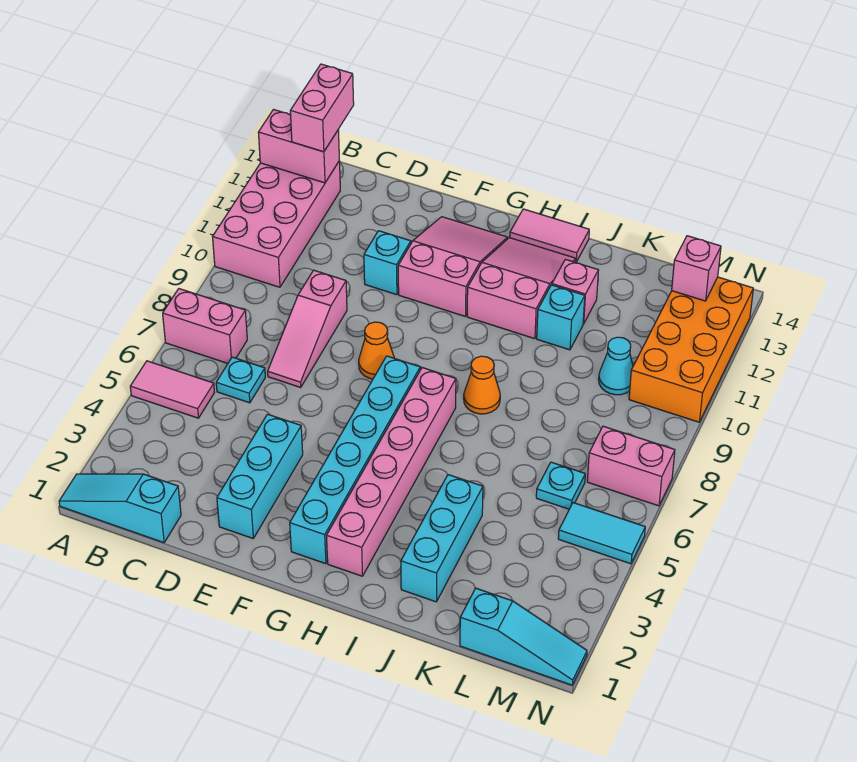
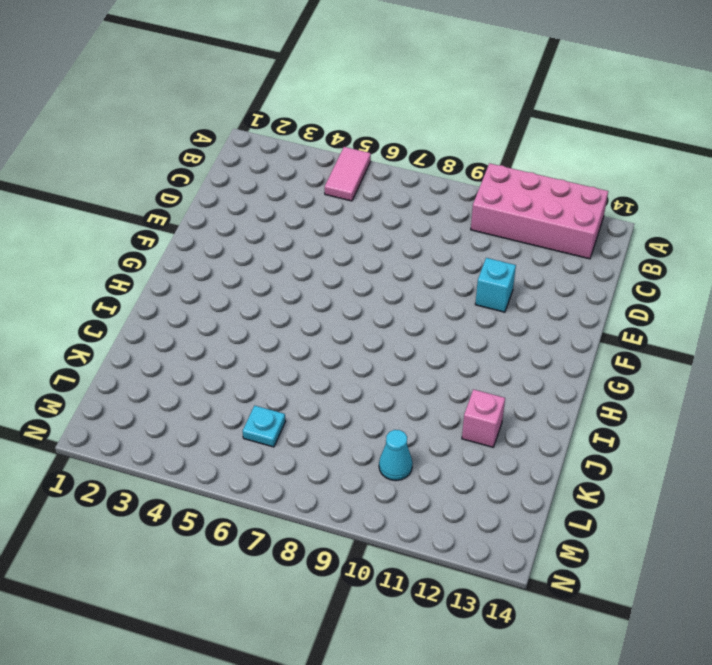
none -> cyan 1x3 slope [59,474,181,543]
none -> pink 1x2 brick [163,289,247,363]
none -> cyan 1x1 plate [216,357,265,403]

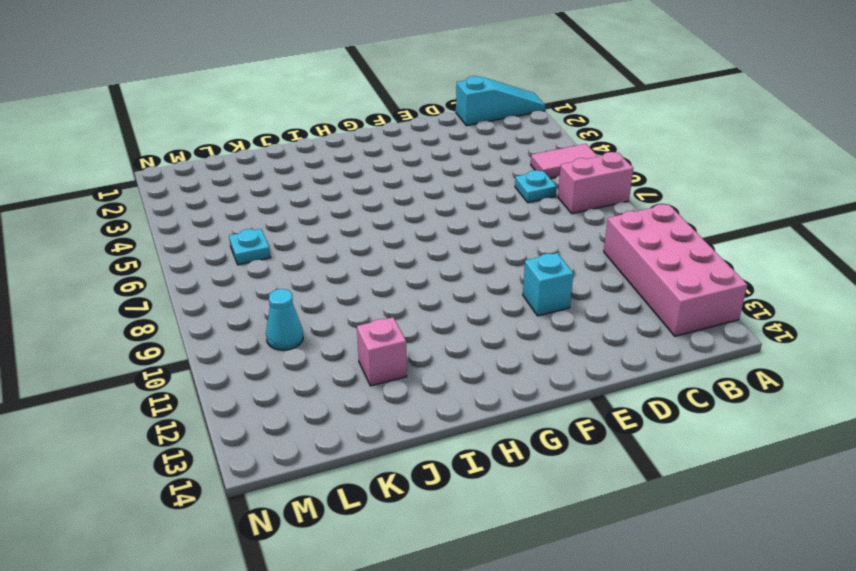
none -> pink 1x3 slope [268,270,347,387]
none -> cyan 1x3 brick [217,414,303,538]
none -> orange 1x1 cone [359,322,394,379]

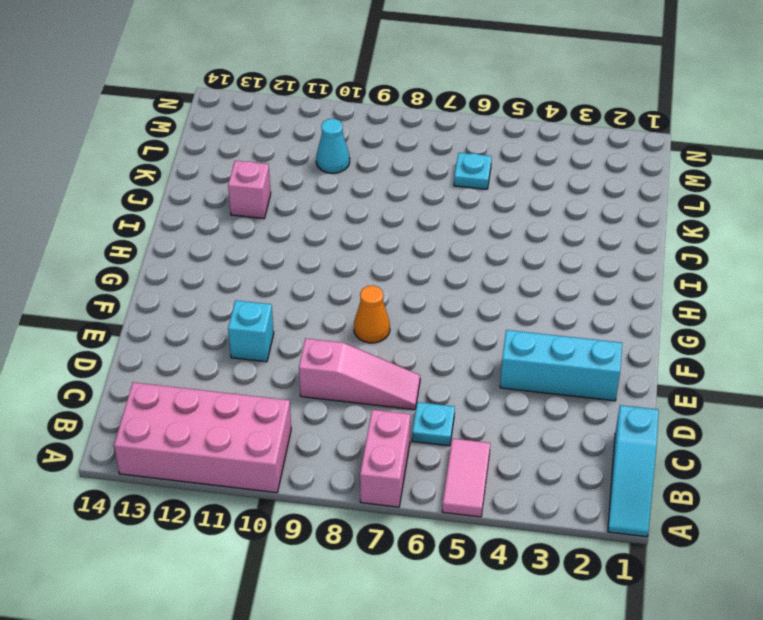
none -> pink 2x3 slope [398,217,508,316]
none -> cyan 1x6 brick [290,356,420,564]
none -> pink 1x6 brick [327,368,456,576]

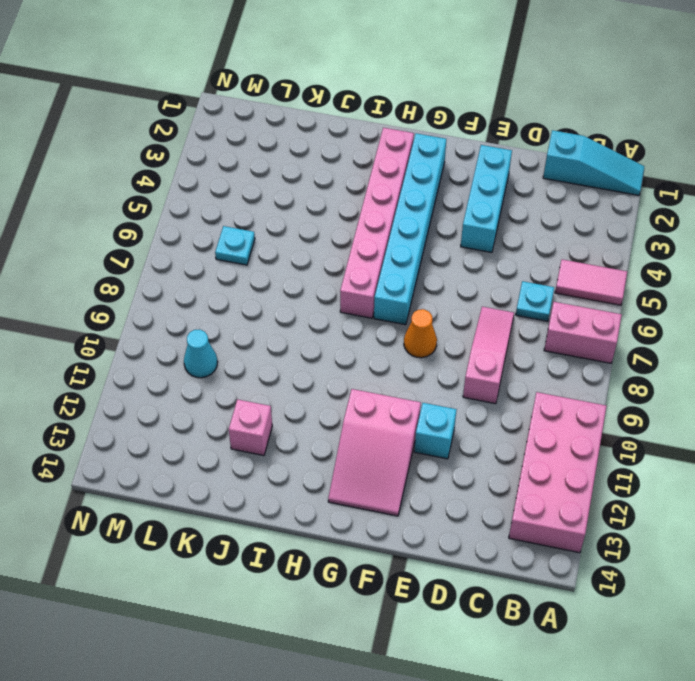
none -> pink 2x3 slope [467,238,576,339]
none -> pink 1x2 tile [510,209,589,262]
none -> orange 1x1 cone [464,356,500,414]

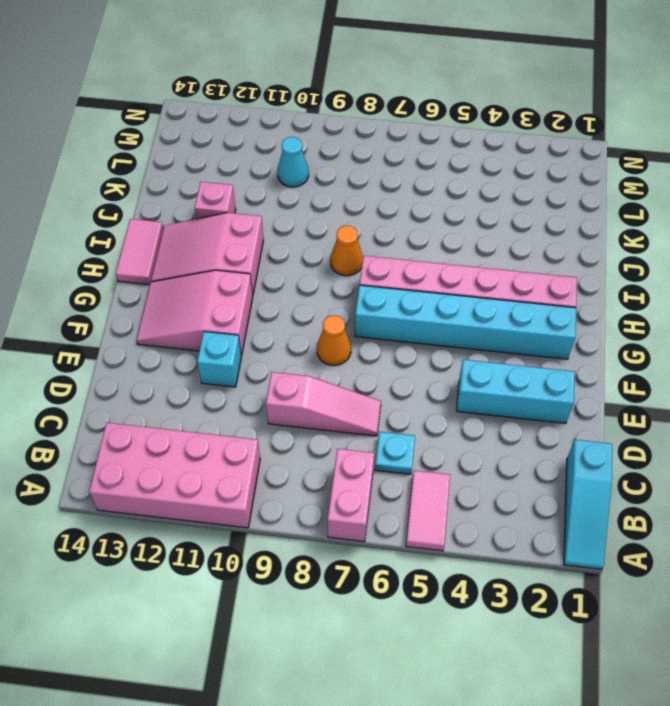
none -> cyan 1x3 brick [401,475,483,602]
none -> cyan 1x1 brick [537,285,585,350]
none -> cyan 1x3 slope [460,588,587,685]

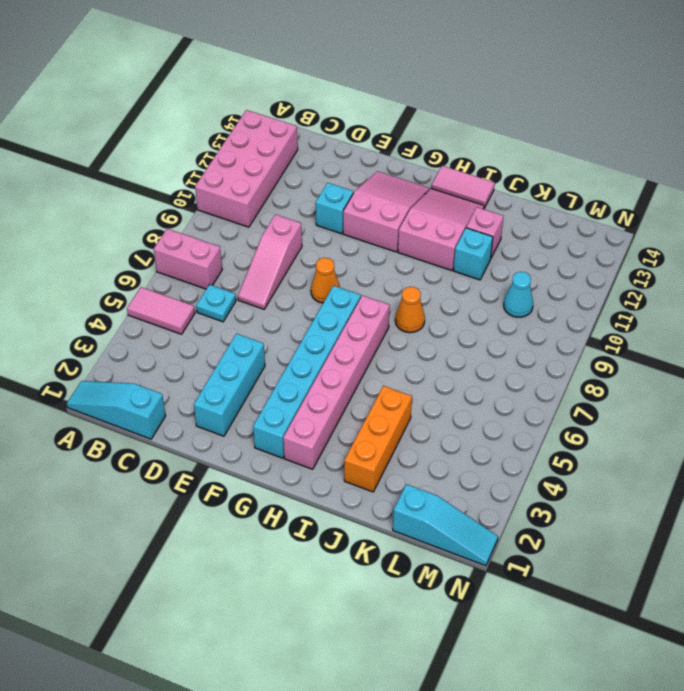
orange 1x3 brick [344,386,412,492] -> cyan 1x3 brick [401,475,483,602]
none -> cyan 1x1 plate [536,462,585,509]
none -> cyan 1x2 tile [558,503,645,564]
none -> pink 1x2 brick [587,426,675,506]

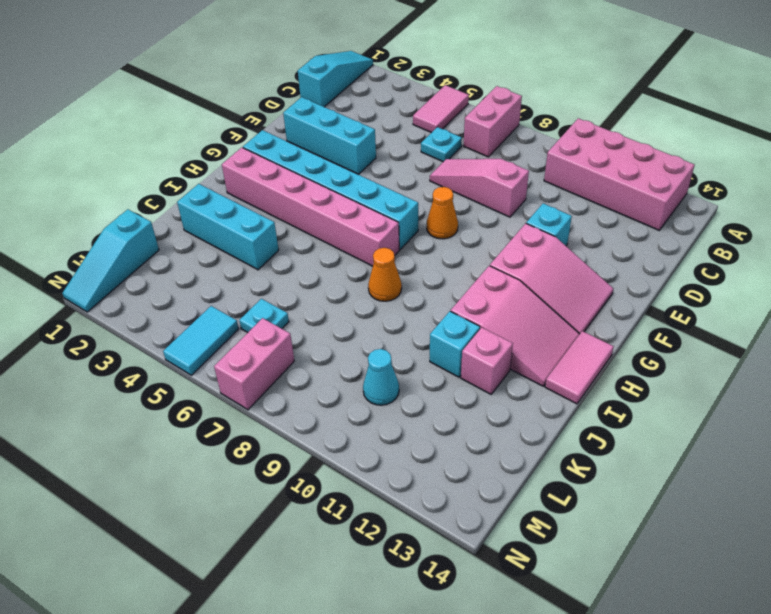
none -> orange 2x4 brick [629,277,753,422]
none -> pink 1x2 brick [258,110,339,183]
none -> pink 1x1 brick [672,236,721,301]

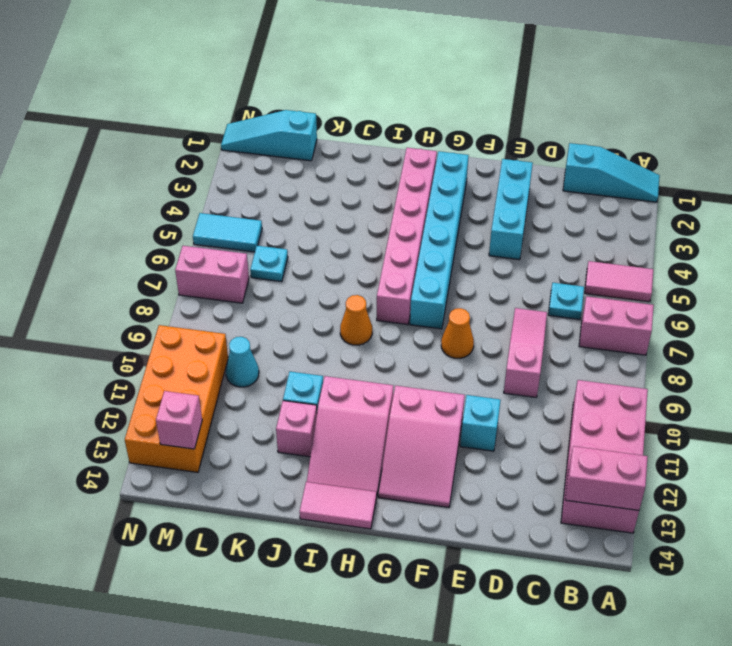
none -> cyan 1x3 brick [401,475,483,602]
none -> pink 1x2 brick [290,64,354,152]

